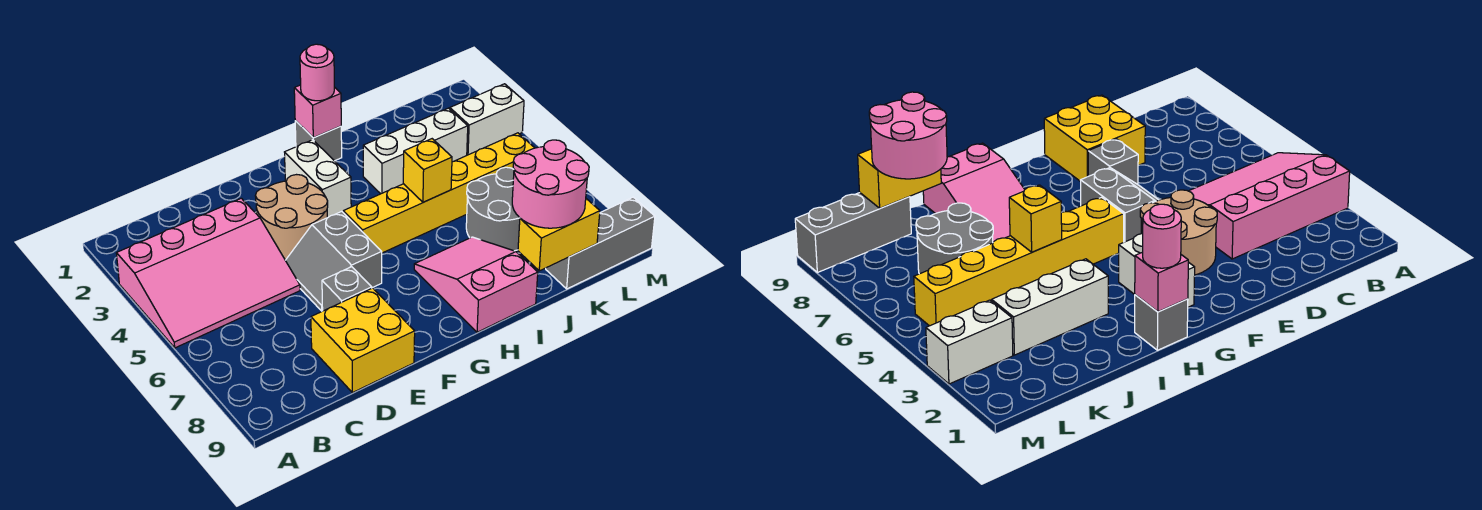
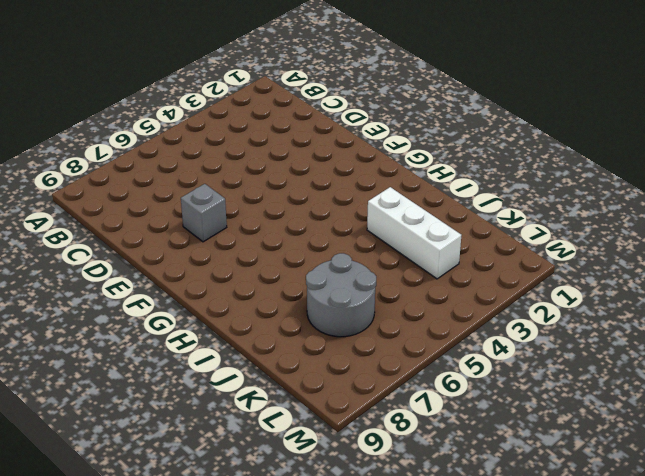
none -> pink 3x4 slope [116,198,300,348]
none -> yellow 2x2 brick [311,288,415,393]
none -> tan 2x2 round brick [255,175,328,259]

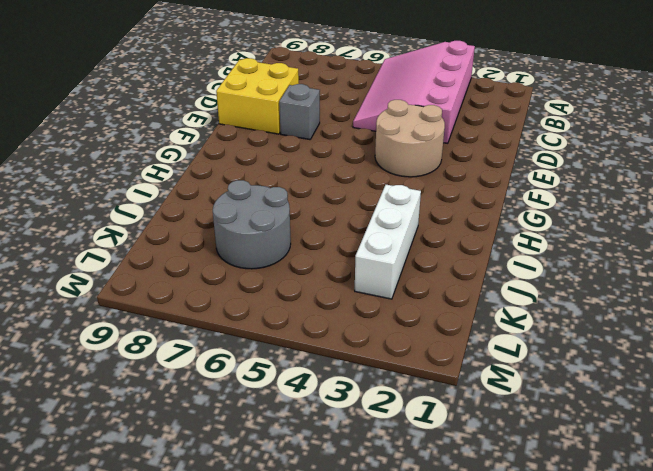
none -> grey 2x2 slope [285,211,382,311]
none -> white 1x2 brick [285,140,351,218]
none -> yellow 1x6 brick [343,133,534,253]

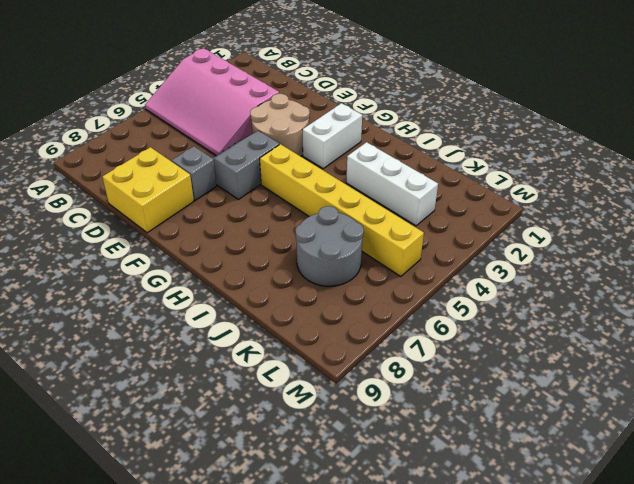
none -> grey 1x1 brick [295,121,342,161]
none -> pink 2x3 slope [414,237,538,332]
none -> grey 1x3 brick [546,197,655,289]

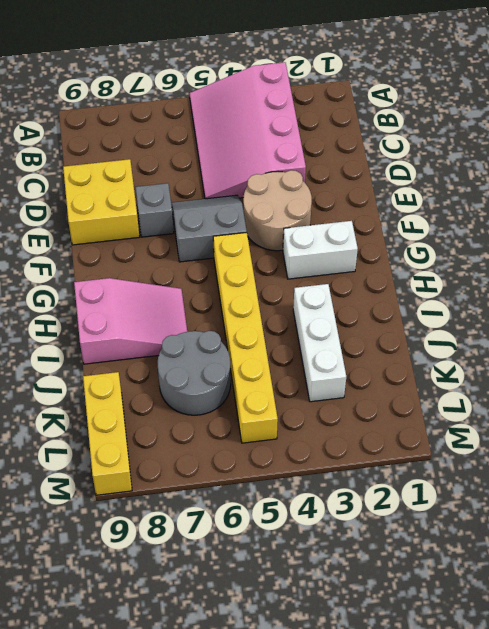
yellow 1x3 brick [83,372,132,495] -> grey 1x3 brick [546,197,655,289]
none -> grey 1x1 brick [295,121,342,161]
none -> white 1x2 brick [450,84,524,155]
none -> pink 1x1 brick [294,85,341,138]

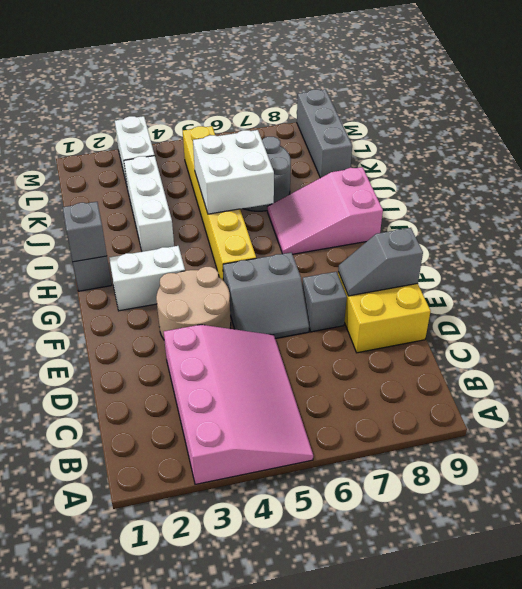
grey 1x2 slope [338,228,423,296] -> none
grey 1x1 brick [63,202,107,262] -> pink 1x1 brick [294,85,341,138]
white 2x2 brick [193,130,274,214] -> yellow 1x1 brick [403,139,452,202]
none -> yellow 1x2 brick [518,199,600,271]
none -> pink 1x1 round brick [300,44,334,101]
none -> pink 2x2 round brick [512,140,589,228]

